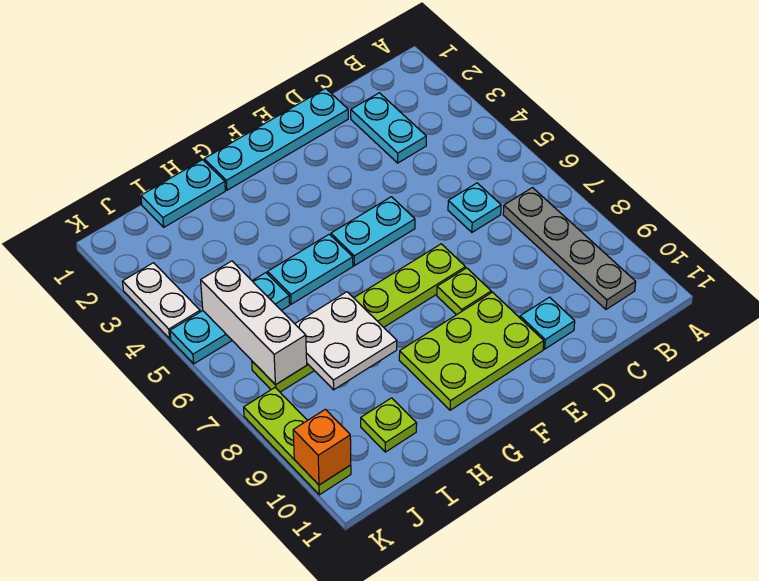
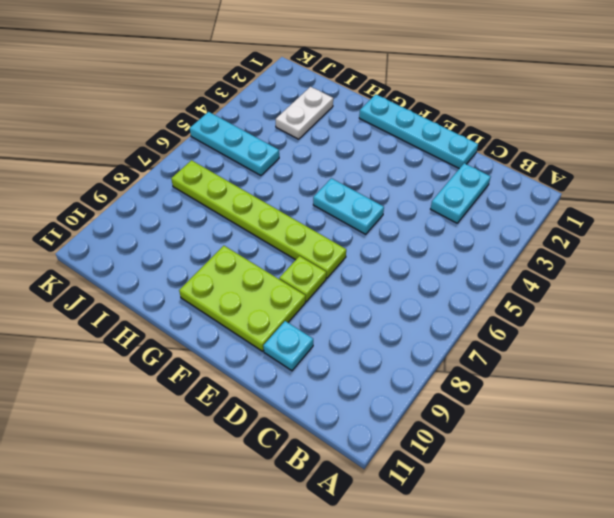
white 1x2 plate [276,87,333,139] -> white 1x2 plate moved to [122,263,200,339]
none -> grey 1x4 plate [503,188,636,309]
none -> cyan 1x1 plate [448,183,501,232]
none -> cyan 1x2 plate [268,234,353,304]

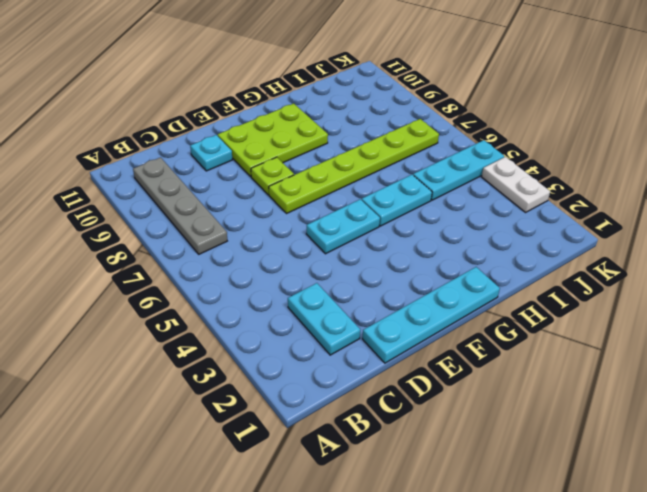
none -> cyan 1x1 plate [448,183,501,232]
none -> cyan 1x2 plate [141,160,225,227]
none -> lime 1x1 plate [361,398,417,452]

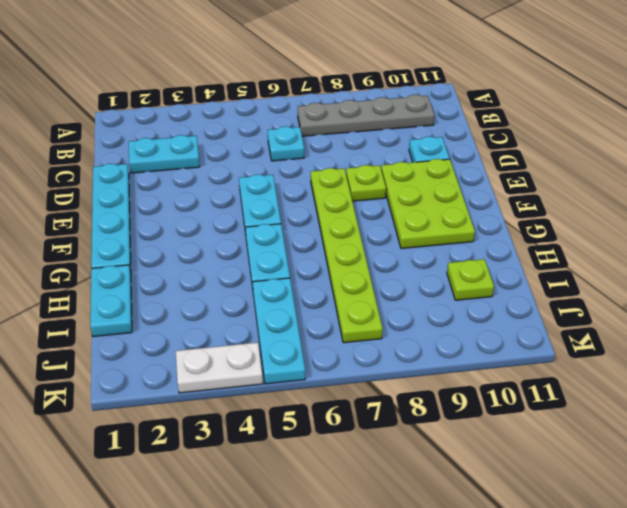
none -> lime 1x3 plate [244,388,351,495]
none -> white 2x2 plate [295,292,397,390]
none -> white 1x3 brick [201,261,307,385]

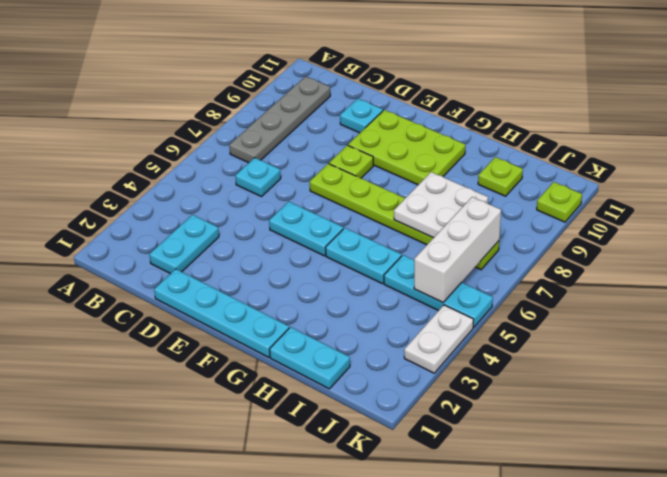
lime 1x1 plate [537,182,582,222] -> lime 1x3 plate [244,388,351,495]
none -> orange 1x1 brick [293,409,351,485]

